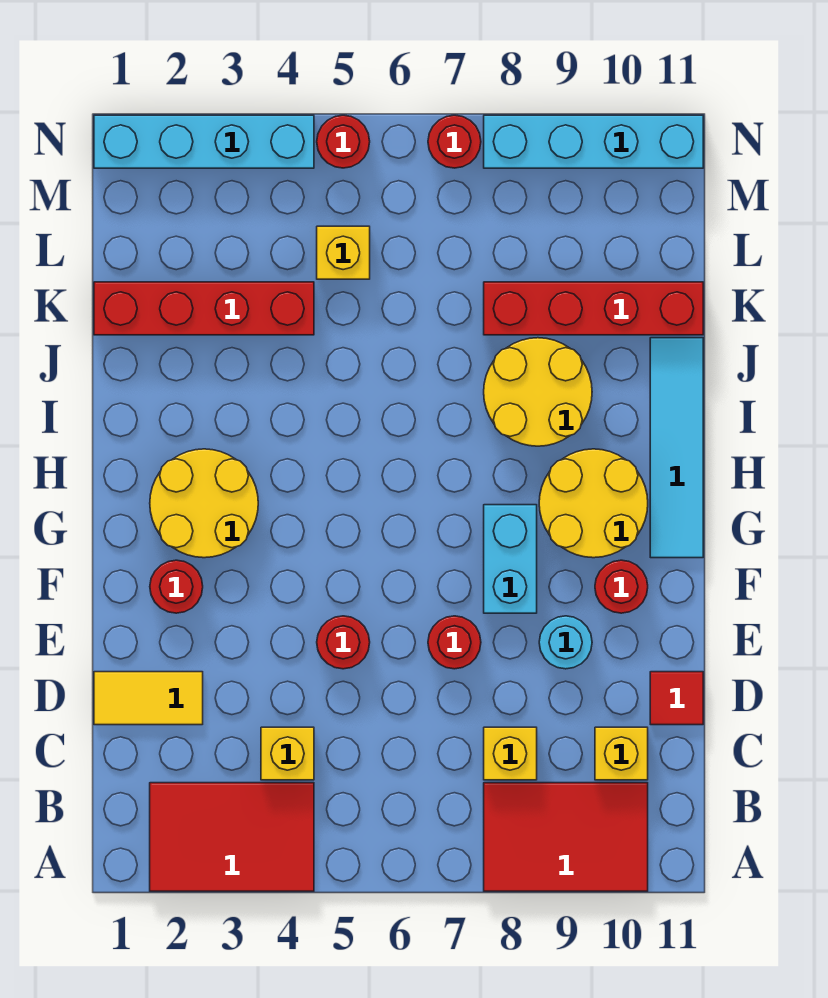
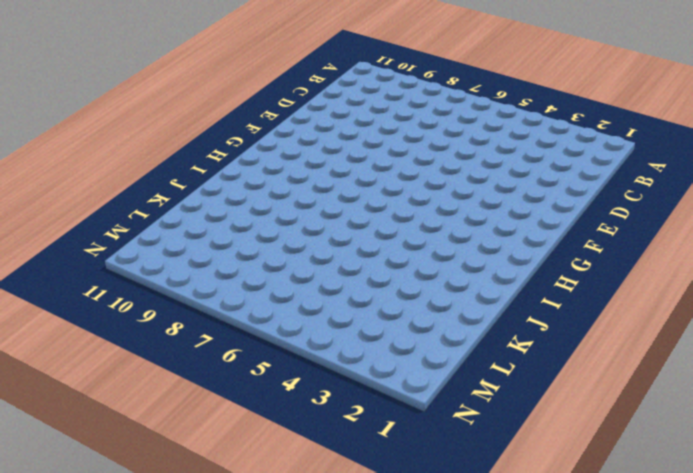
none -> red 2x3 tile [150,783,314,891]
none -> red 2x3 tile [484,783,648,891]
none -> yellow 1x1 brick [261,727,314,780]

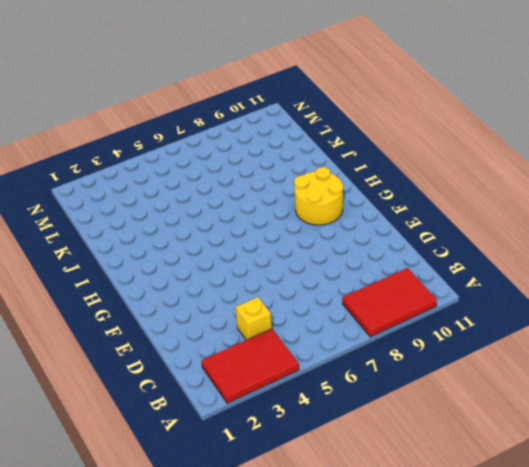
none -> yellow 1x1 brick [484,727,537,780]
none -> yellow 1x1 brick [595,727,648,780]
none -> yellow 1x2 tile [94,672,203,725]

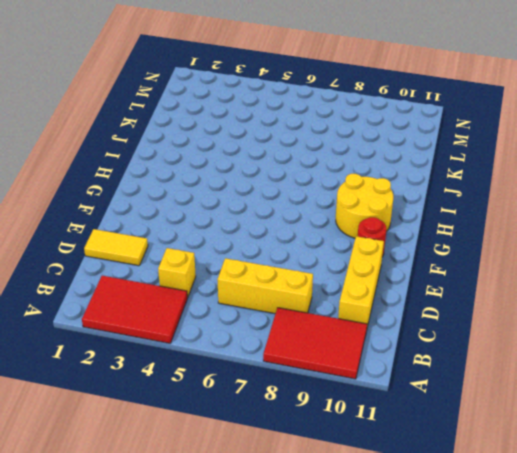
yellow 1x3 brick [217,258,313,314] -> yellow 1x1 brick [484,727,537,780]
yellow 1x3 brick [338,236,384,327] -> yellow 1x1 brick [595,727,648,780]
none -> red 1x1 tile [650,672,703,725]
none -> red 1x1 round brick [317,616,370,669]
none -> red 1x1 round brick [428,616,481,669]

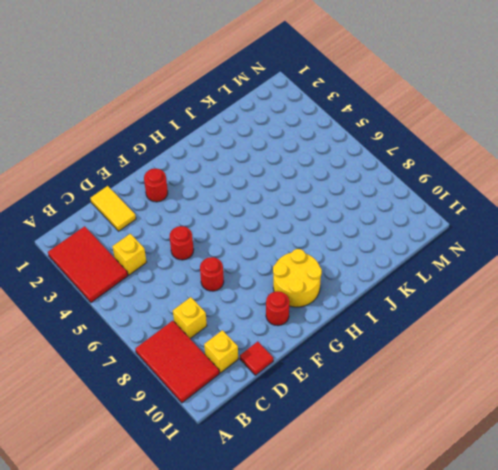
none -> cyan 1x1 round brick [539,616,592,669]
none -> cyan 1x2 brick [484,505,537,613]
none -> yellow 2x2 round brick [150,449,258,558]

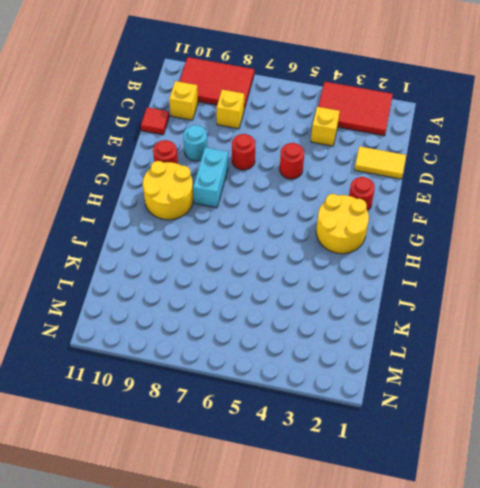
none -> cyan 1x4 tile [650,338,703,558]
none -> yellow 2x2 round brick [484,338,592,446]
none -> red 1x4 brick [94,282,314,335]

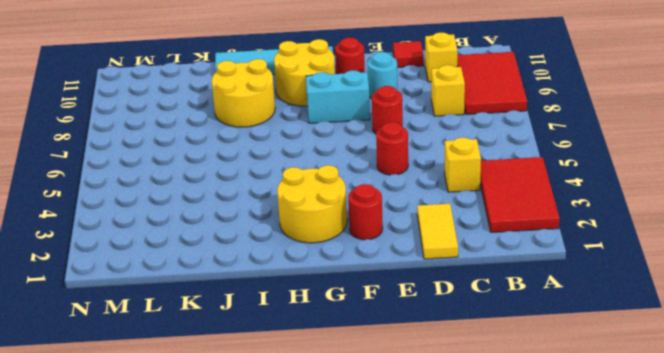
none -> red 1x4 brick [94,282,314,335]
none -> red 1x4 brick [484,282,703,335]
none -> yellow 1x1 brick [317,226,370,279]

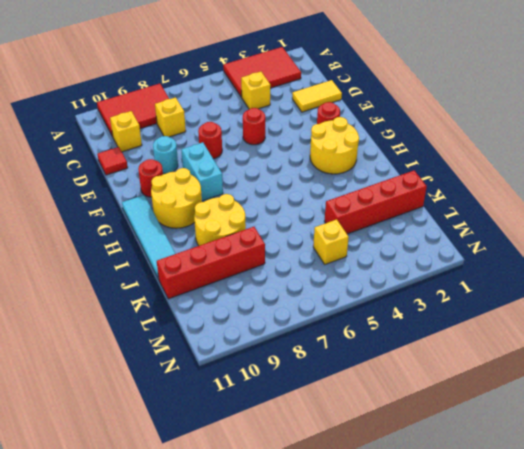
none -> cyan 1x4 brick [94,115,314,168]
none -> red 1x1 round brick [317,115,370,168]
none -> red 1x1 round brick [428,115,481,168]

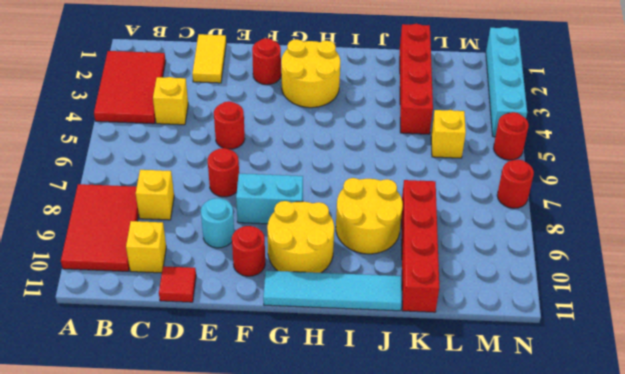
none -> cyan 1x4 brick [484,115,703,168]

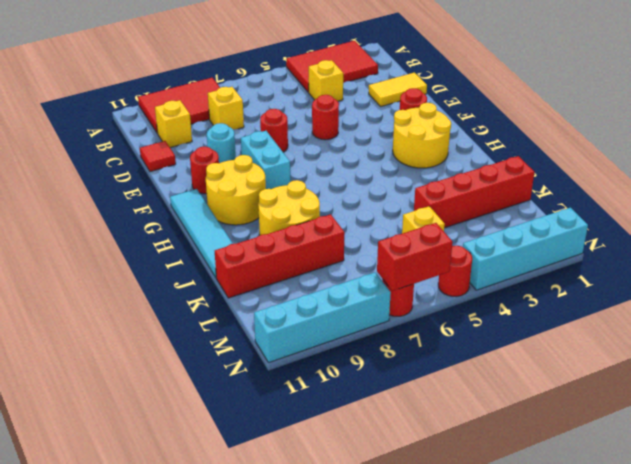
red 1x2 brick [377,223,452,291] -> none

